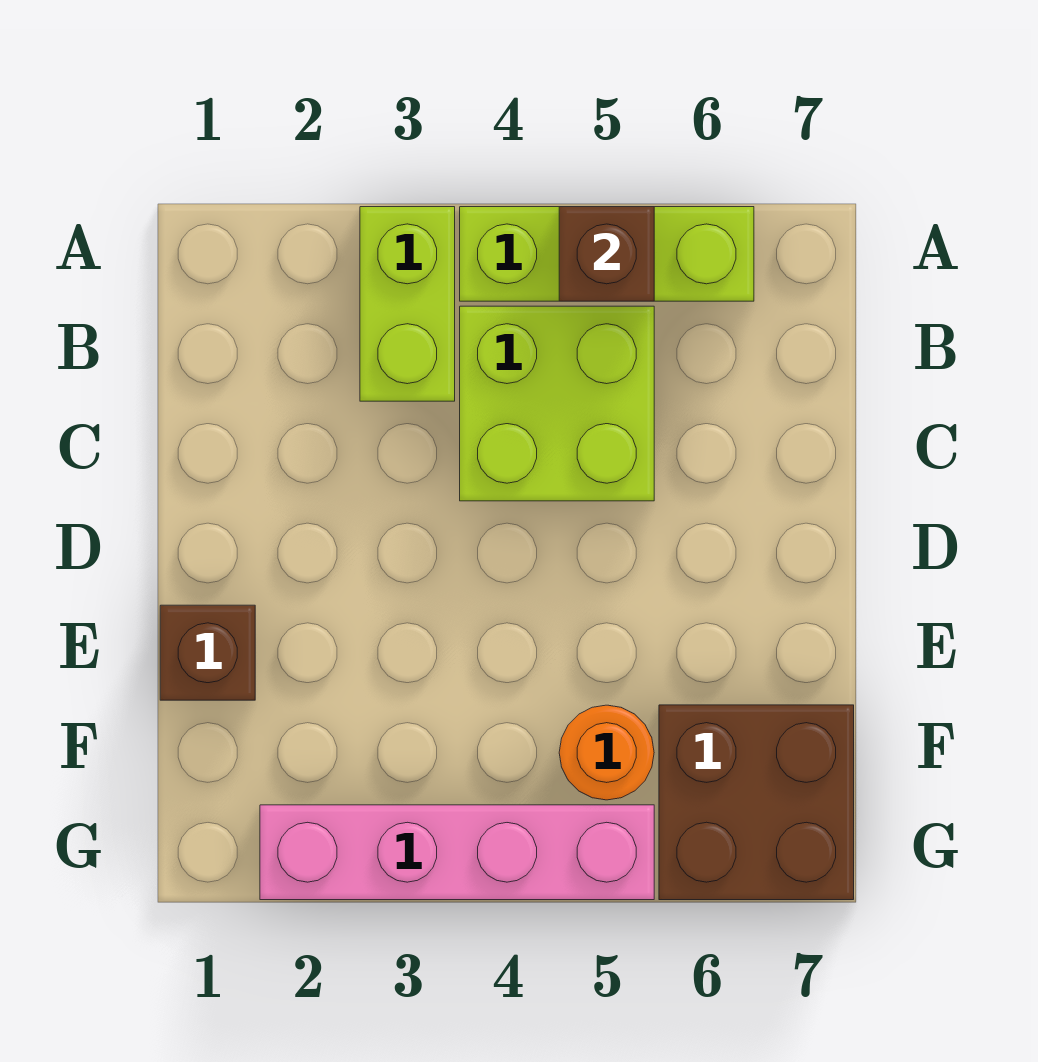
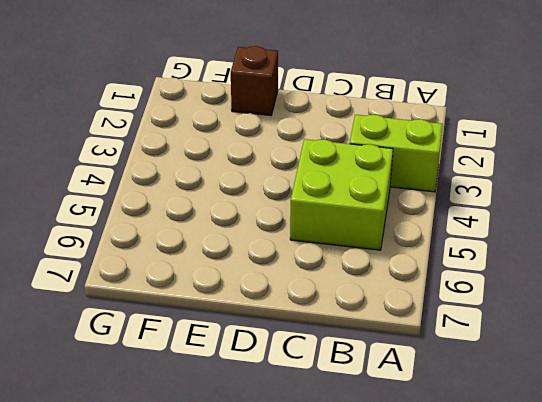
none -> lime 1x3 brick [460,207,754,301]
none -> orange 1x1 round brick [559,705,654,800]

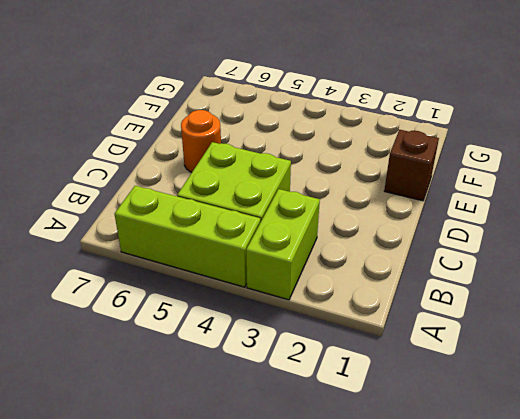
orange 1x1 round brick [181,110,221,172] -> orange 1x1 round brick moved to [559,705,654,800]
none -> brown 2x2 brick [659,705,854,900]
none -> pink 1x4 brick [260,805,654,900]

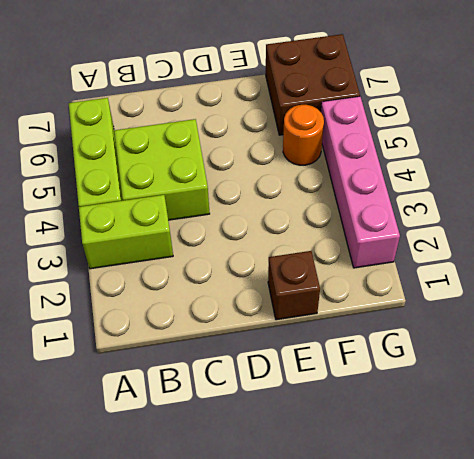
none -> brown 1x1 brick [559,207,654,301]

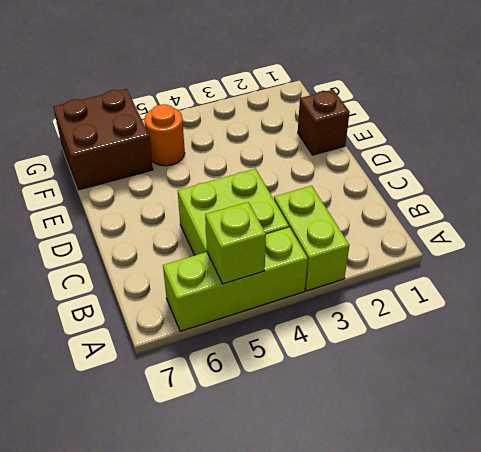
lime 1x1 brick [205,202,266,284] -> brown 1x1 brick [559,207,654,301]
none -> pink 1x4 brick [260,805,654,900]

